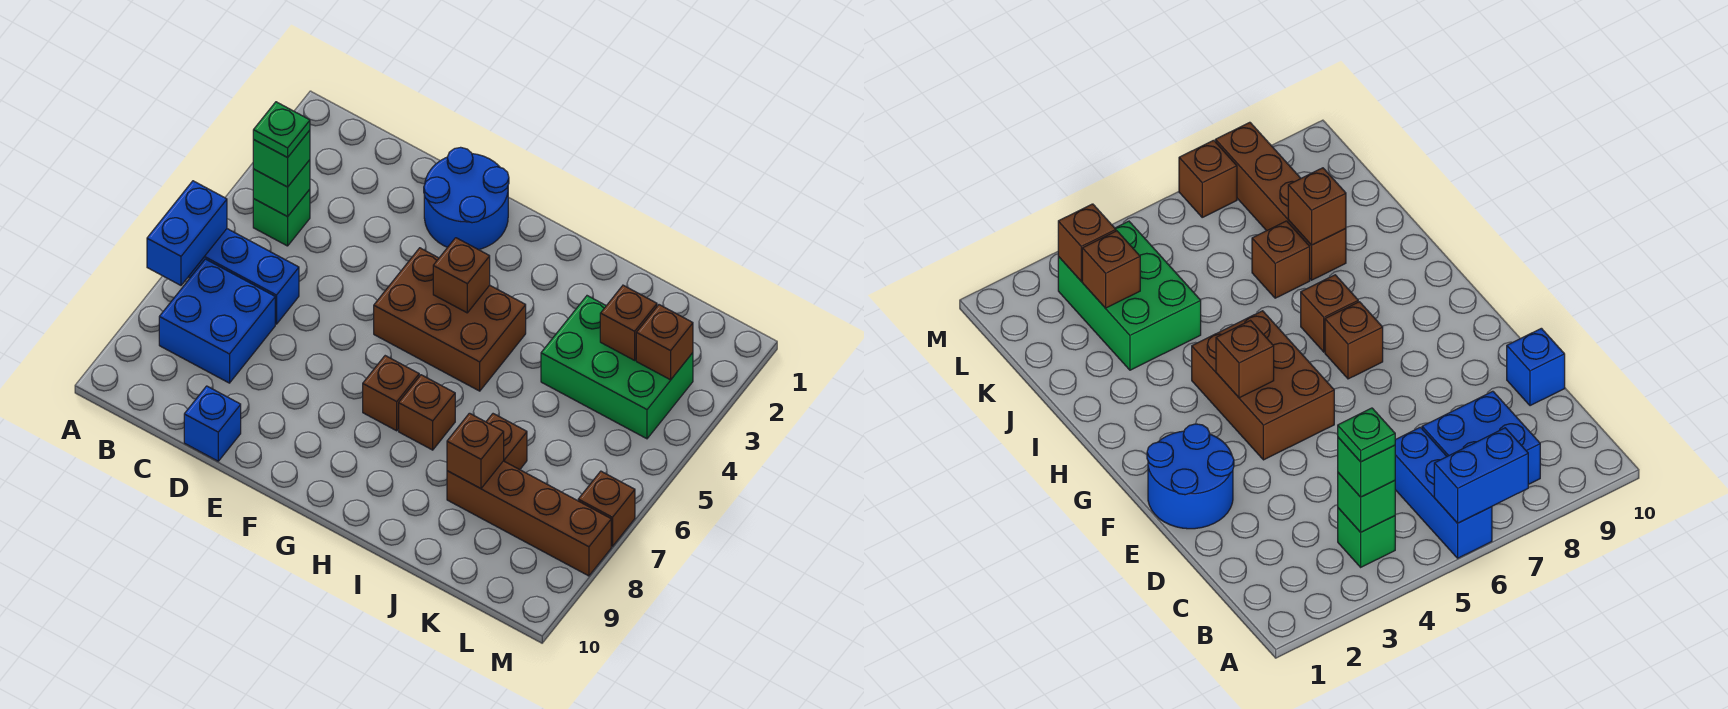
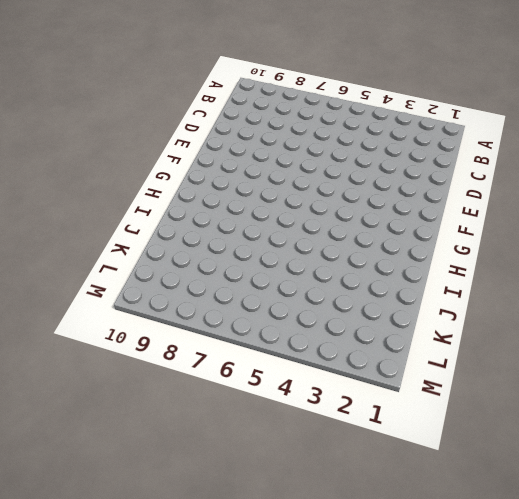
none -> blue 1x3 brick [189,229,299,324]
none -> green 1x1 brick [253,189,310,246]
none -> blue 2x2 brick [159,259,275,383]

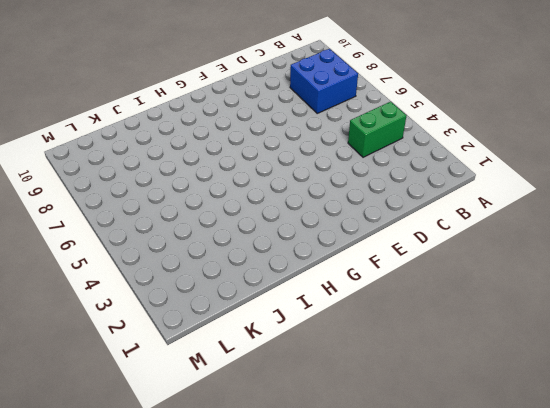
green 1x2 brick [348,102,407,157] -> green 1x1 brick [253,189,310,246]
none -> blue 1x3 brick [189,229,299,324]
none -> blue 1x1 brick [184,386,241,461]
none -> blue 2x2 round brick [424,147,509,250]

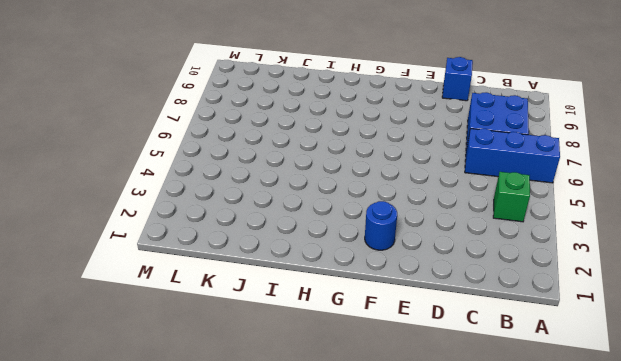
blue 1x1 round brick [365,201,397,250] -> blue 2x2 round brick [424,147,509,250]
none -> brown 2x3 brick [374,248,526,391]
none -> brown 1x1 brick [363,356,419,431]
none -> brown 1x1 brick [399,375,455,450]

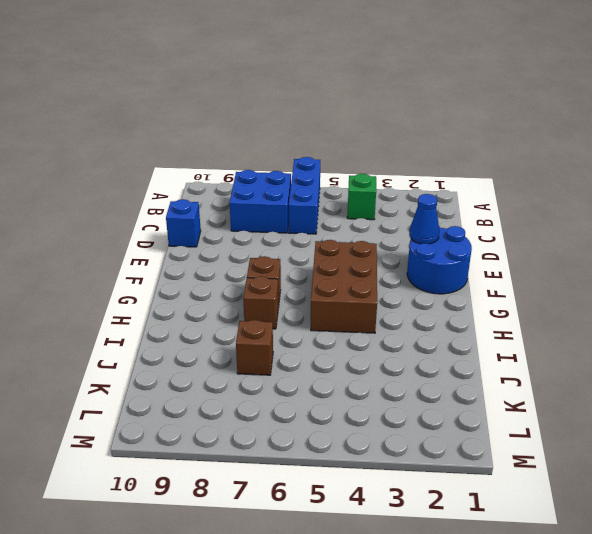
blue 1x1 cone [409,194,440,244] -> none
none -> green 2x3 brick [541,296,693,439]
none -> brown 1x4 brick [447,461,611,576]
none -> brown 1x1 brick [578,471,635,546]

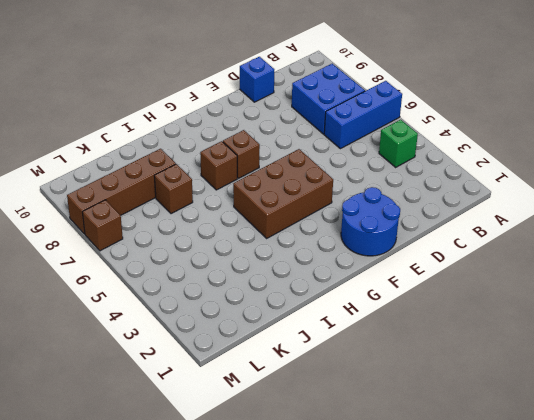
none -> green 2x3 brick [541,296,693,439]
none -> blue 1x2 brick [147,181,227,285]
none -> green 1x1 brick [253,160,310,217]

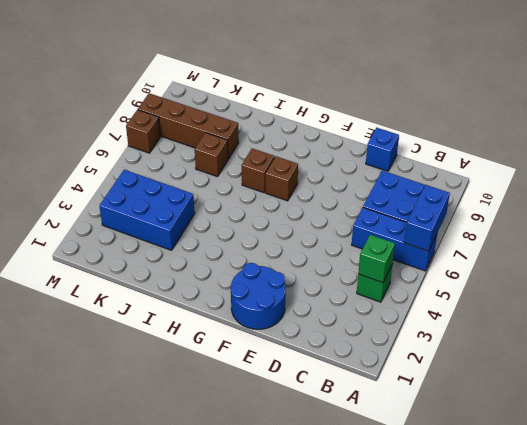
blue 2x3 brick [100,170,195,250] -> green 2x3 brick [541,296,693,439]
none -> brown 2x3 brick [374,248,526,391]
none -> brown 1x1 brick [433,238,490,313]
none -> brown 1x1 brick [447,413,504,489]

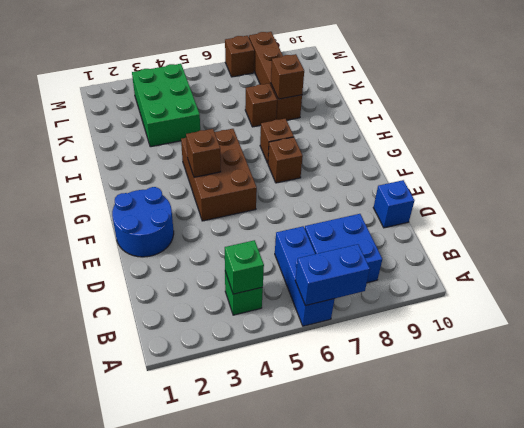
none -> brown 1x1 brick [600,285,657,360]
none -> brown 1x1 brick [636,305,693,380]
none -> green 1x1 brick [253,130,310,187]

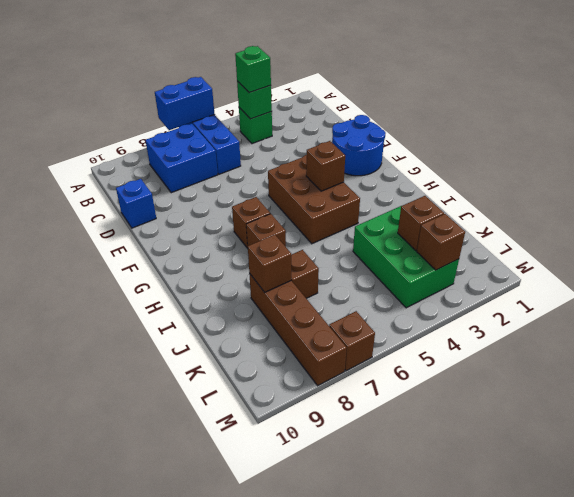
none -> green 1x1 plate [253,102,310,157]

